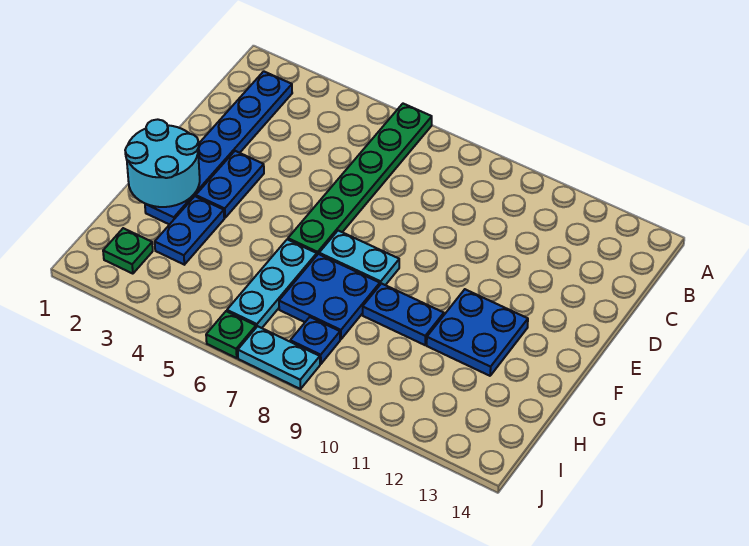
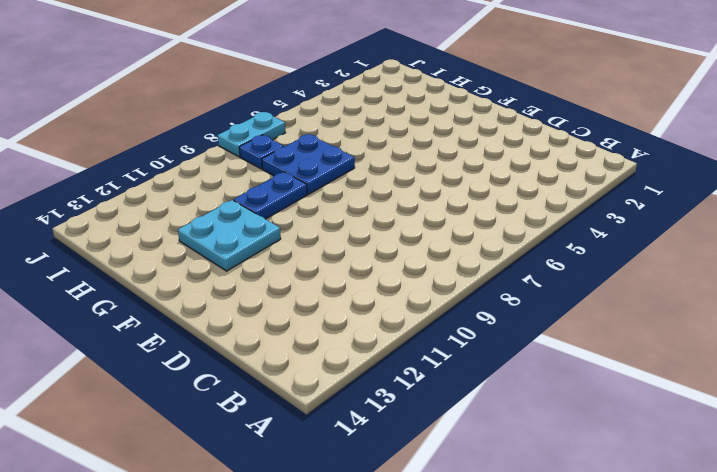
cyan 2x2 plate [178,200,281,271] -> blue 2x2 plate [427,289,528,376]
none -> green 1x6 plate [288,104,432,255]
none -> blue 1x6 plate [145,71,292,225]
none -> blue 1x2 plate [196,151,264,218]

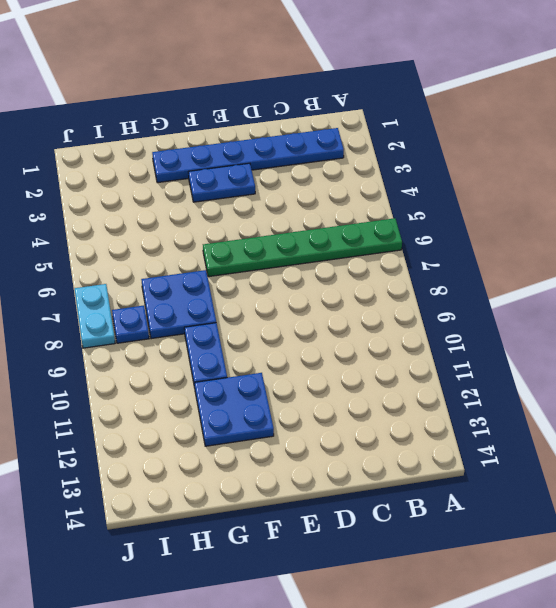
none -> cyan 1x2 plate [319,231,399,285]
none -> blue 1x2 plate [155,196,224,265]
none -> cyan 1x3 plate [227,239,317,328]

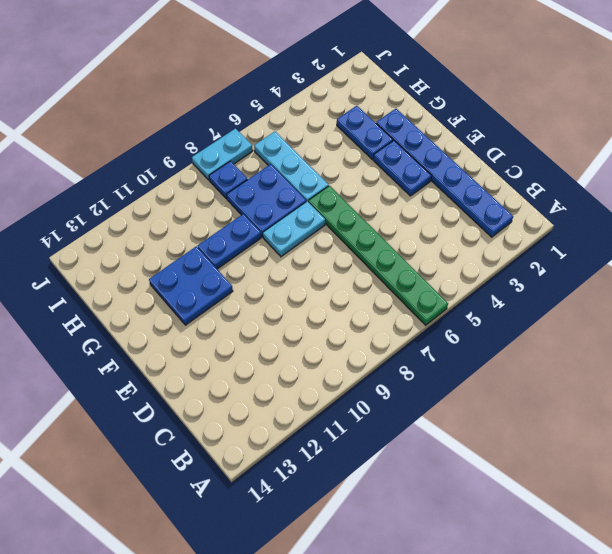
none -> green 1x1 plate [103,228,153,274]
none -> green 1x1 plate [206,311,256,358]
none -> cyan 2x2 round brick [125,119,200,207]

